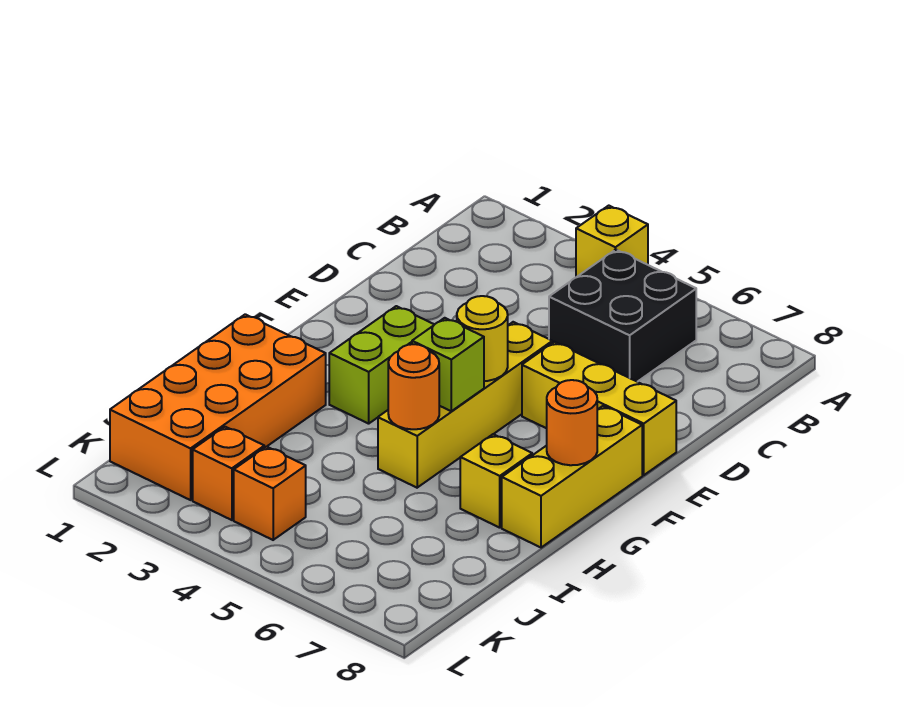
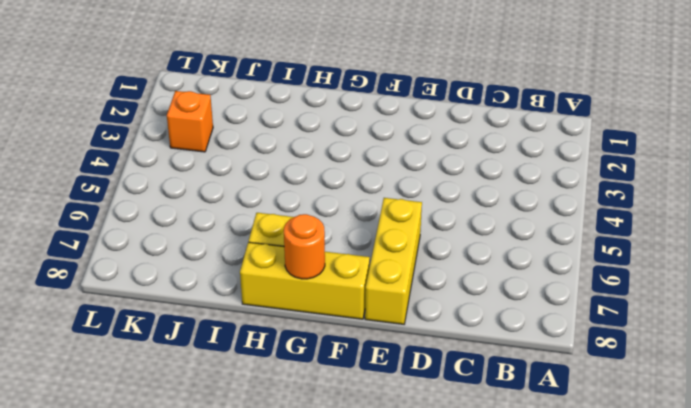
none -> yellow 1x1 brick [576,206,648,277]
none -> black 2x2 brick [549,250,696,382]
none -> yellow 1x4 brick [378,322,552,488]

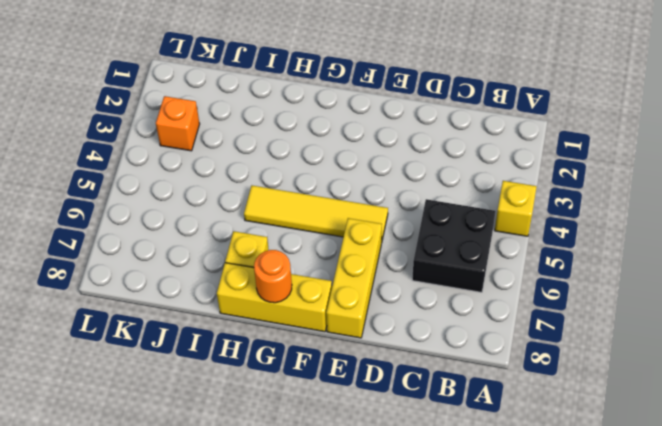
yellow 1x4 tile [244,186,388,243] -> yellow 1x4 brick [378,322,552,488]
none -> lime 1x2 brick [329,306,434,424]
none -> orange 2x4 brick [110,314,326,500]
none -> orange 1x1 brick [234,447,306,540]

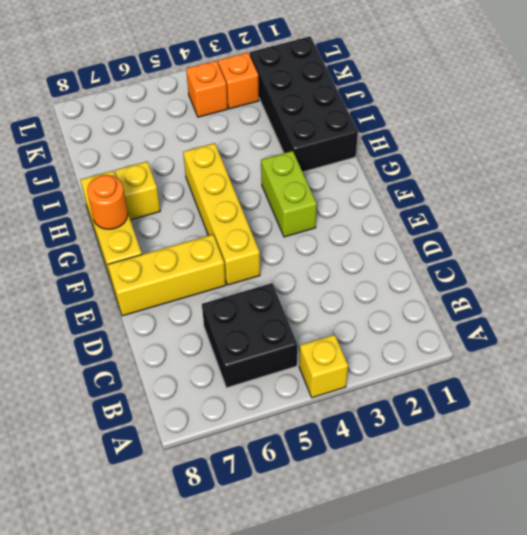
black 2x4 brick [250,36,358,172] -> orange 2x4 brick [110,314,326,500]
none -> yellow 1x1 round brick [457,296,508,381]
none -> lime 1x1 brick [412,318,484,411]
none -> orange 1x1 round brick [388,344,439,429]

